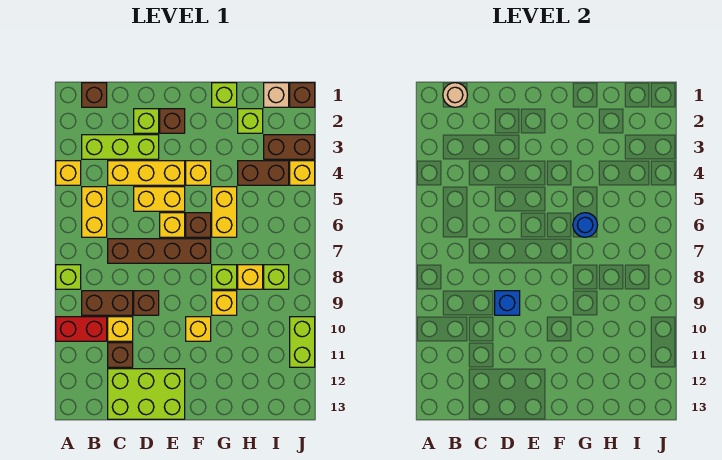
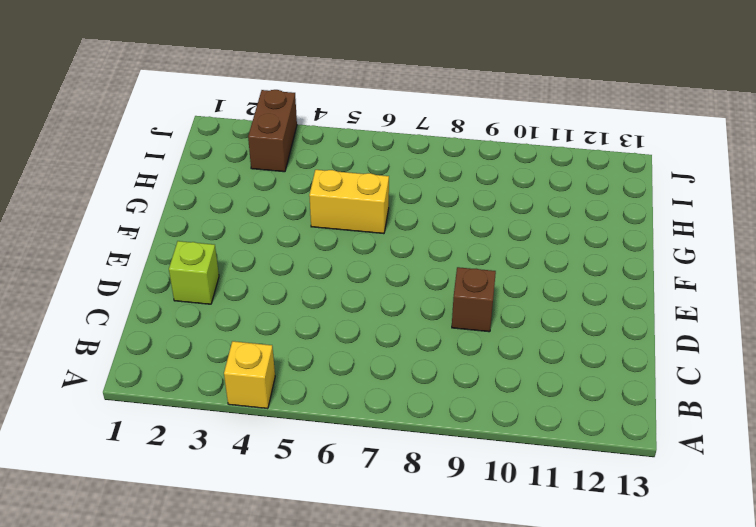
none -> lime 1x1 brick [56,265,81,289]
none -> red 1x2 brick [56,317,107,341]
none -> brown 1x1 brick [82,83,107,107]
none -> lime 1x3 brick [82,135,159,159]

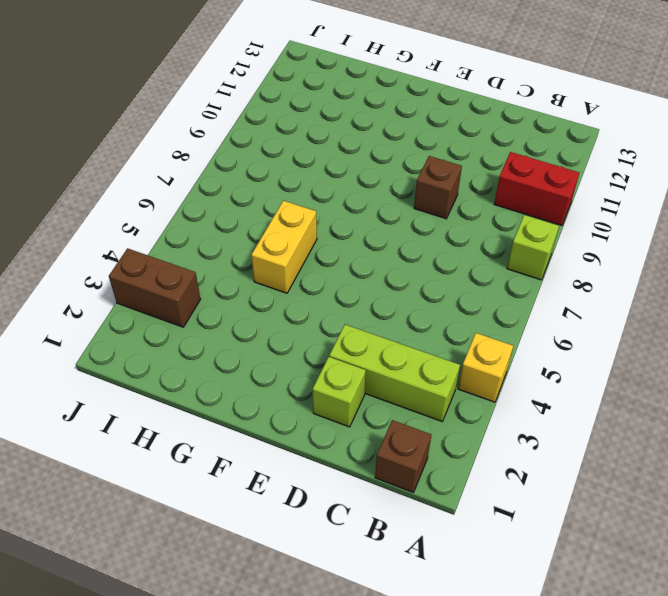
none -> yellow 1x2 brick [82,187,107,237]
none -> brown 1x2 brick [82,291,133,315]
none -> yellow 1x3 brick [108,161,185,185]
none -> brown 1x4 brick [108,239,211,263]

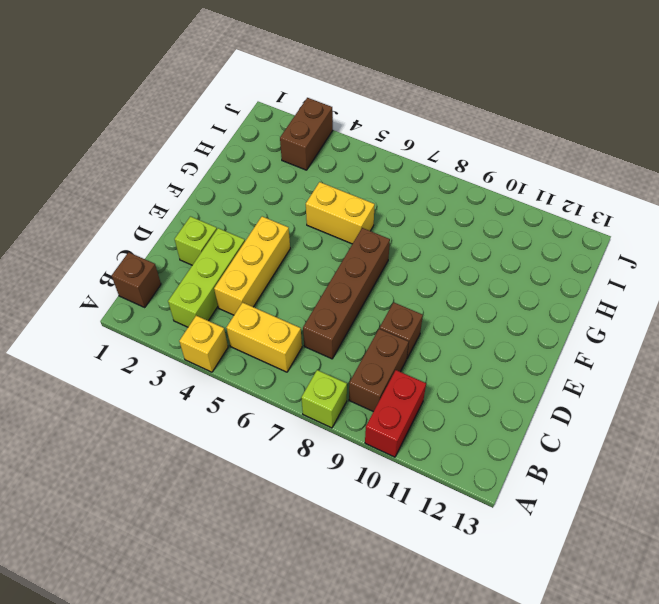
none -> yellow 1x1 brick [108,317,133,341]
none -> brown 1x1 brick [108,343,133,367]
none -> lime 2x3 brick [108,369,185,419]
none -> yellow 1x2 brick [134,187,185,211]

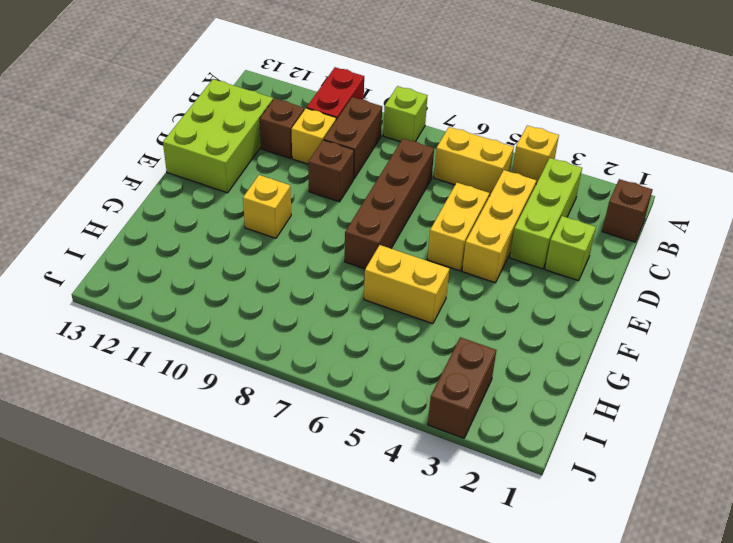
none -> brown 1x1 brick [160,109,185,133]
none -> yellow 1x1 brick [160,213,185,237]
none -> yellow 1x1 brick [186,161,211,185]
none -> brown 1x1 brick [186,213,211,237]

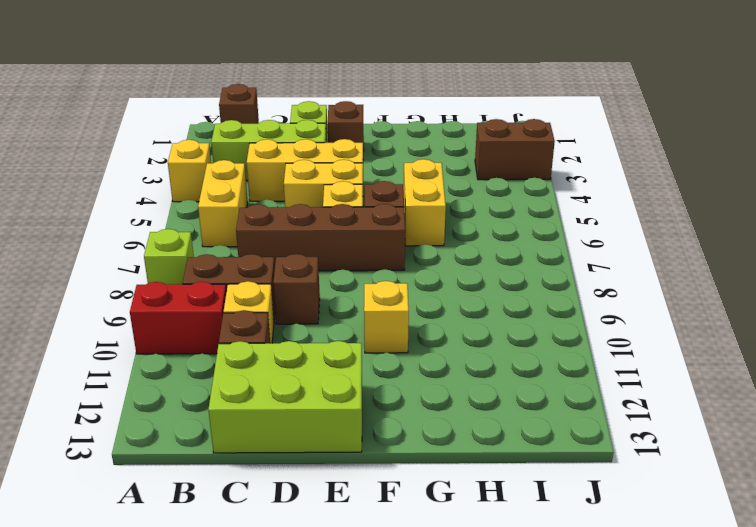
none -> yellow 1x1 brick [186,161,211,185]
none -> lime 1x1 brick [212,83,237,107]
none -> lime 1x1 brick [212,265,237,289]
none -> yellow 1x1 brick [212,291,237,315]

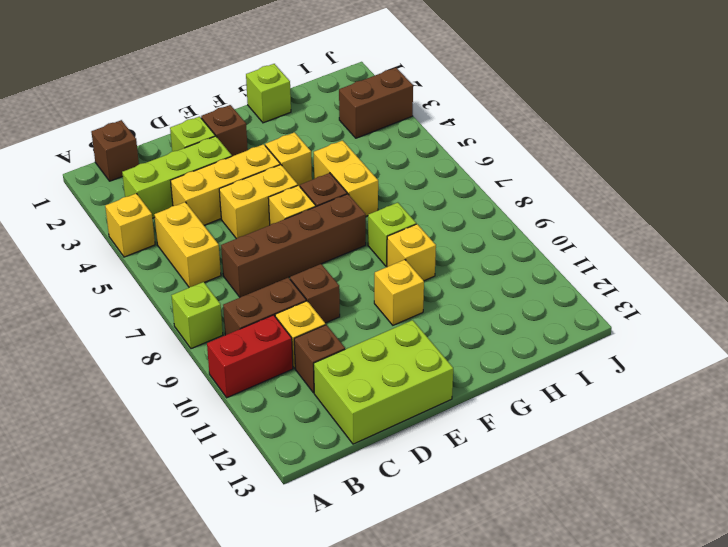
none -> lime 1x1 brick [238,109,263,133]
none -> brown 1x2 brick [238,161,289,185]
none -> yellow 1x1 brick [238,265,263,289]
none -> tan 1x1 brick [264,83,289,107]

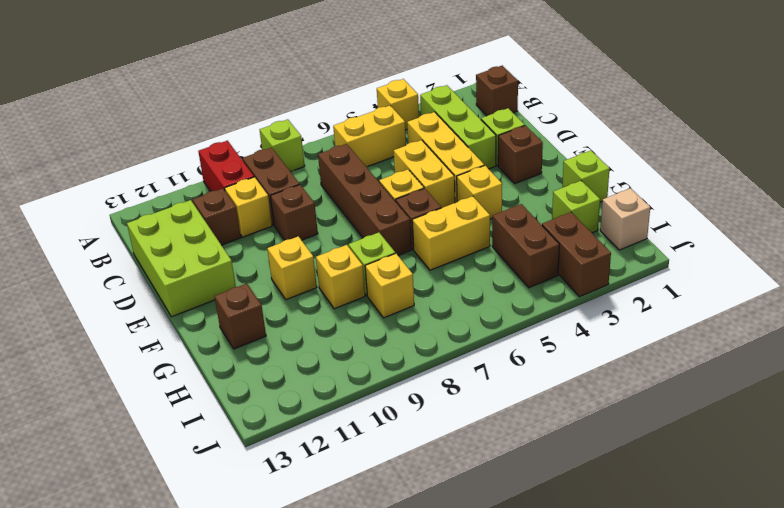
brown 1x1 brick [214,283,266,349] -> brown 1x1 brick moved to [290,83,315,107]
none -> lime 1x1 brick [264,265,289,289]
none -> yellow 1x1 brick [290,161,315,185]
none -> lime 1x2 brick [290,317,315,367]
none -> tan 1x1 round brick [443,83,467,107]

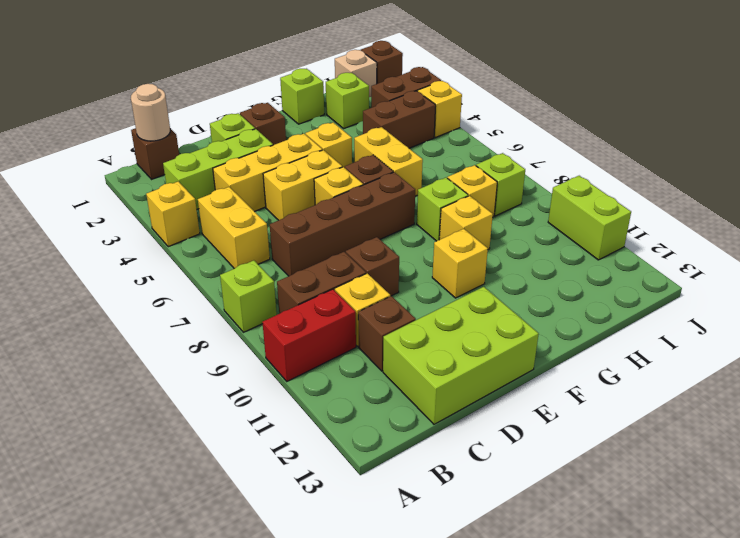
none -> blue 1x1 brick [495,291,520,315]
none -> blue 1x1 round brick [573,213,597,237]

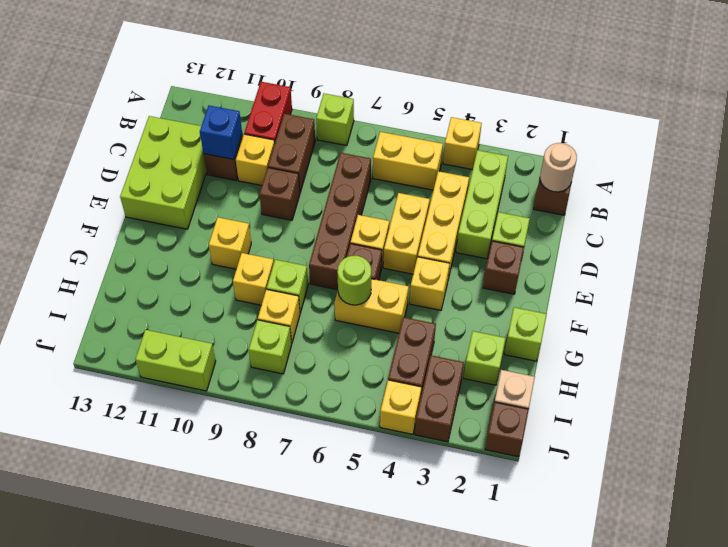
blue 1x1 brick [200,106,242,159] -> blue 1x1 brick moved to [495,291,520,315]
lime 1x1 round brick [337,256,371,305] -> blue 1x1 round brick [573,213,597,237]

